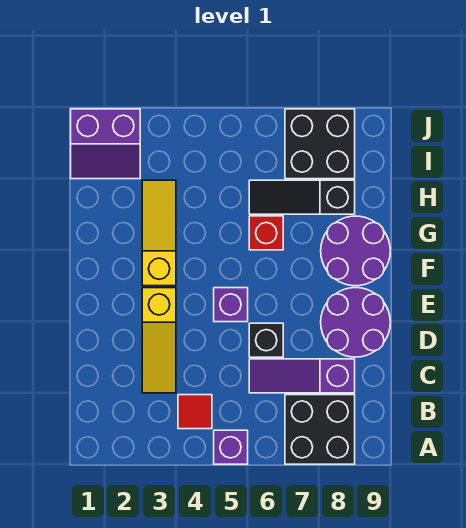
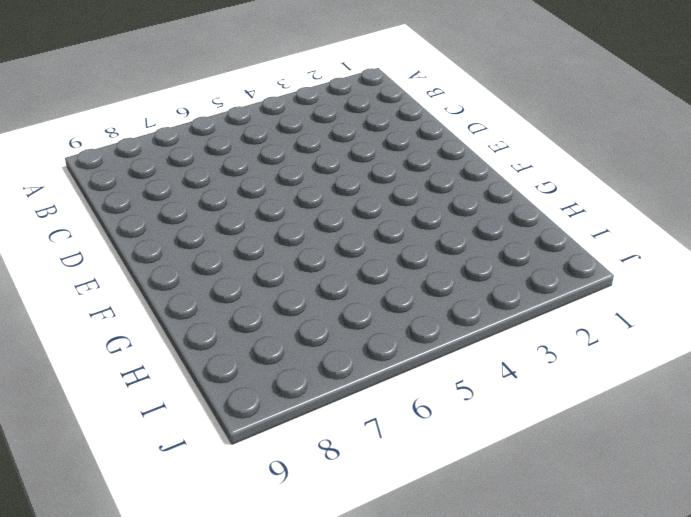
none -> purple 1x1 brick [214,430,248,464]
none -> black 2x2 brick [285,395,355,464]
none -> red 1x1 tile [178,395,212,429]

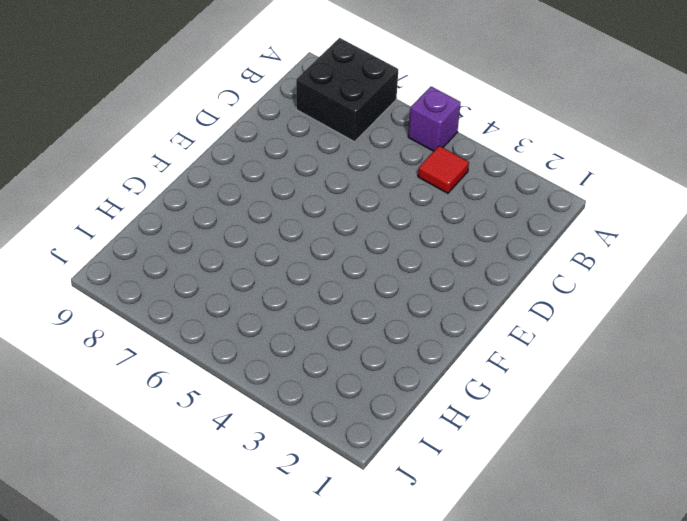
none -> yellow 1x3 slope [142,288,176,393]
none -> purple 1x3 slope [249,359,355,393]
none -> black 1x1 brick [249,323,283,357]

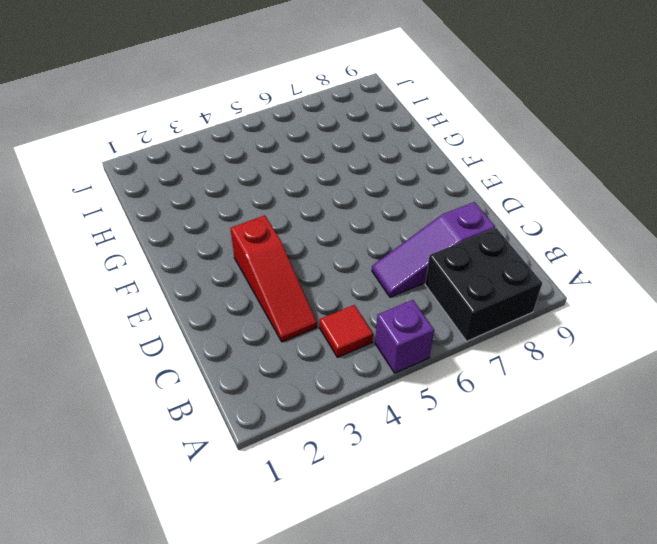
red 1x3 slope [230,215,317,342] -> yellow 1x3 slope [142,288,176,393]
none -> black 1x1 brick [249,323,283,357]
none -> purple 2x2 round brick [321,288,390,357]
none -> purple 1x1 brick [214,288,248,322]

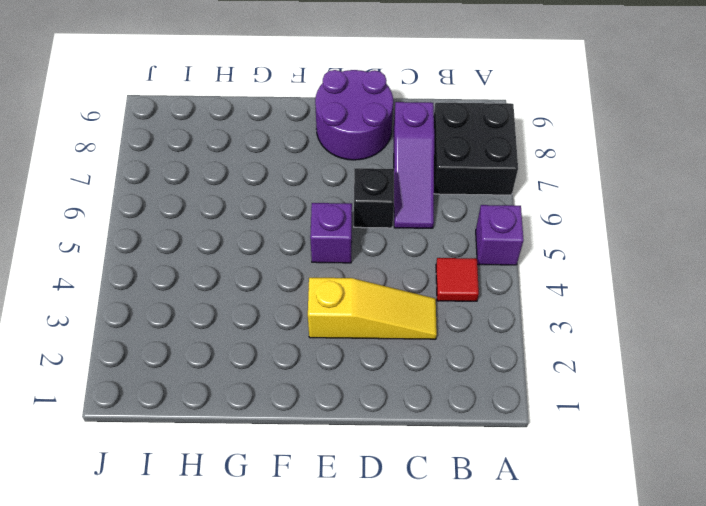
none -> yellow 1x3 slope [142,180,176,286]
none -> purple 2x2 round brick [321,216,390,286]
none -> red 1x1 brick [249,216,283,250]

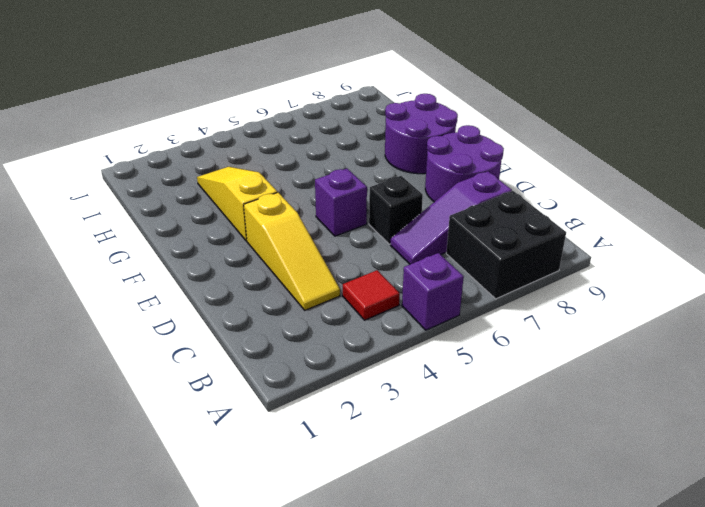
none -> red 1x1 brick [249,216,283,250]
none -> black 1x3 slope [249,180,355,214]
none -> purple 2x2 slope [71,109,140,179]

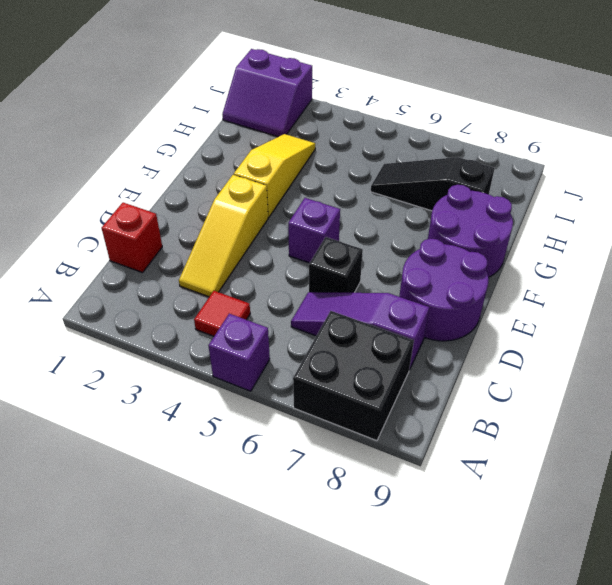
red 1x1 brick [102,202,162,273] -> red 1x1 brick moved to [249,216,283,250]
none -> black 2x2 brick [285,109,355,179]

